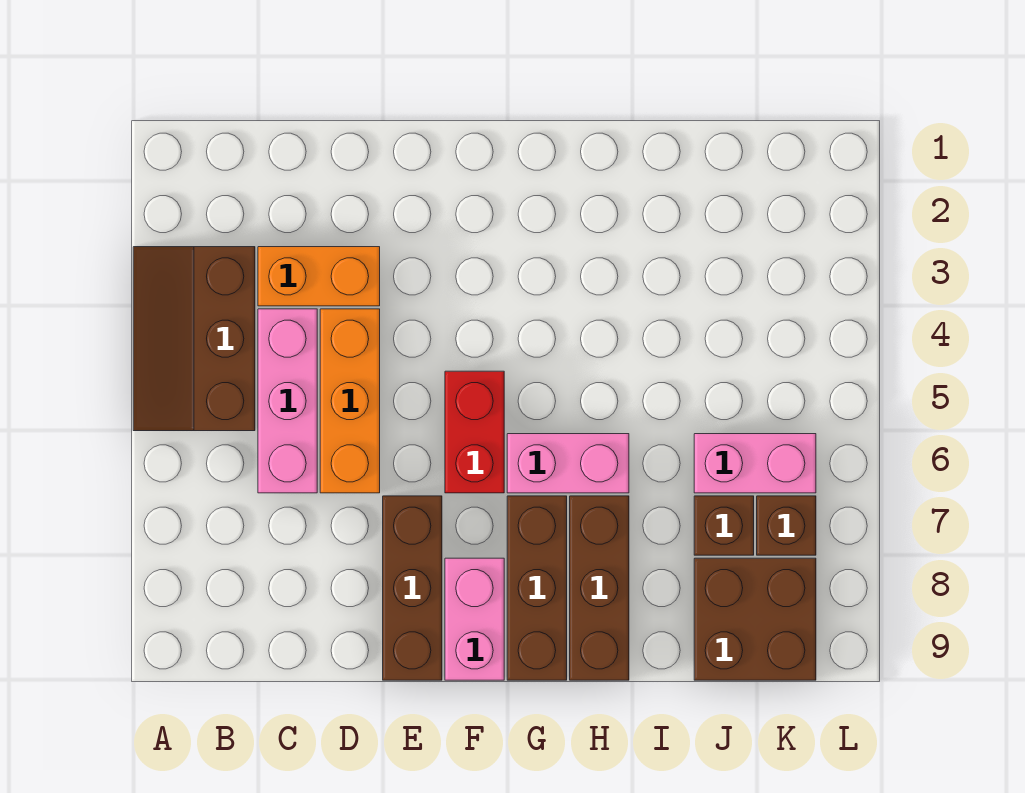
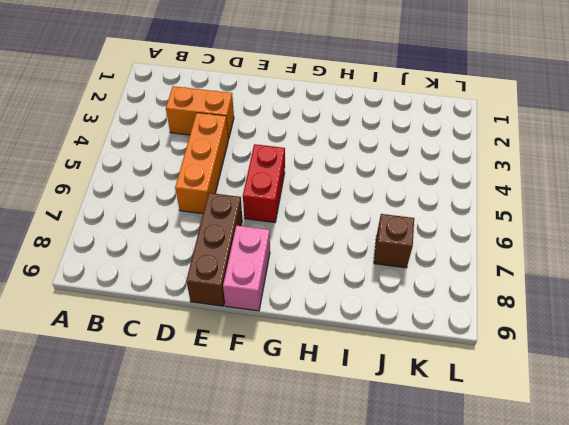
none -> brown 2x3 slope [133,247,255,431]
none -> pink 1x3 brick [258,309,317,493]
none -> pink 1x2 brick [507,434,629,493]

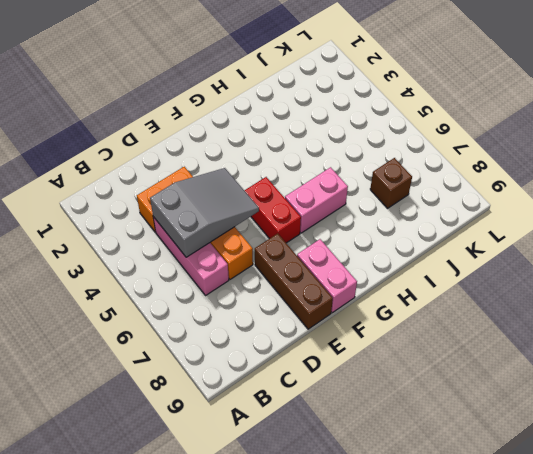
grey 2x3 slope [150,168,259,257] -> none
none -> brown 2x3 slope [133,247,255,431]
none -> brown 1x3 brick [507,496,567,680]
none -> brown 1x3 brick [570,496,629,680]

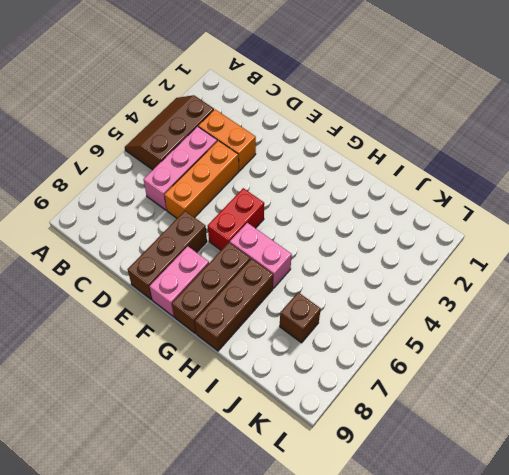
none -> pink 1x2 brick [694,434,816,493]
none -> brown 2x2 brick [694,558,816,680]
none -> brown 1x1 brick [757,496,816,555]

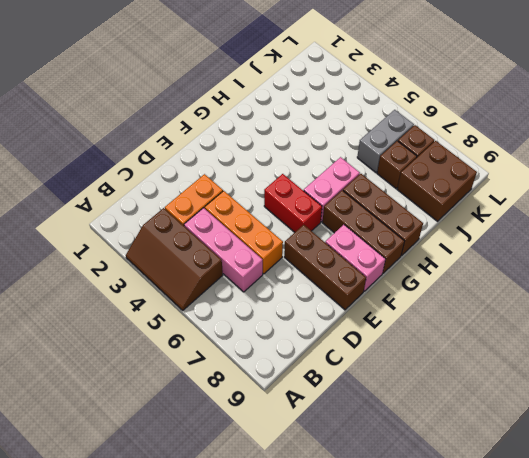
grey 1x2 brick [357,110,414,172] -> pink 1x2 brick [694,434,816,493]

